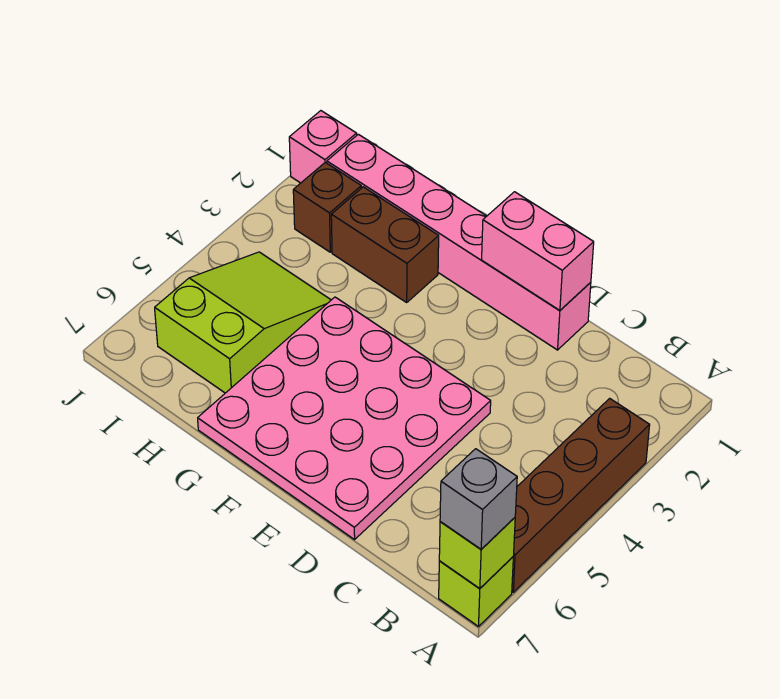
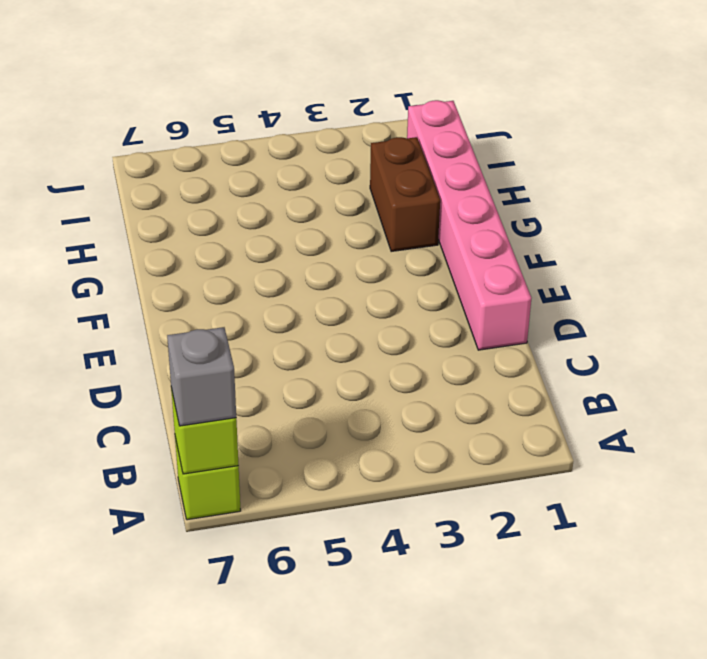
none -> brown 1x4 brick [512,398,650,592]
none -> pink 4x4 plate [198,297,491,540]

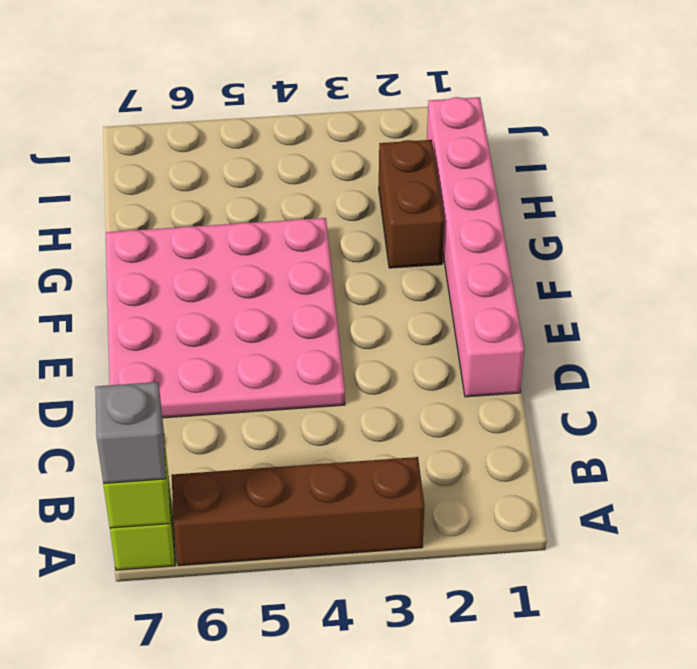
none -> lime 2x3 slope [155,252,331,393]
none -> brown 1x1 brick [293,162,361,252]

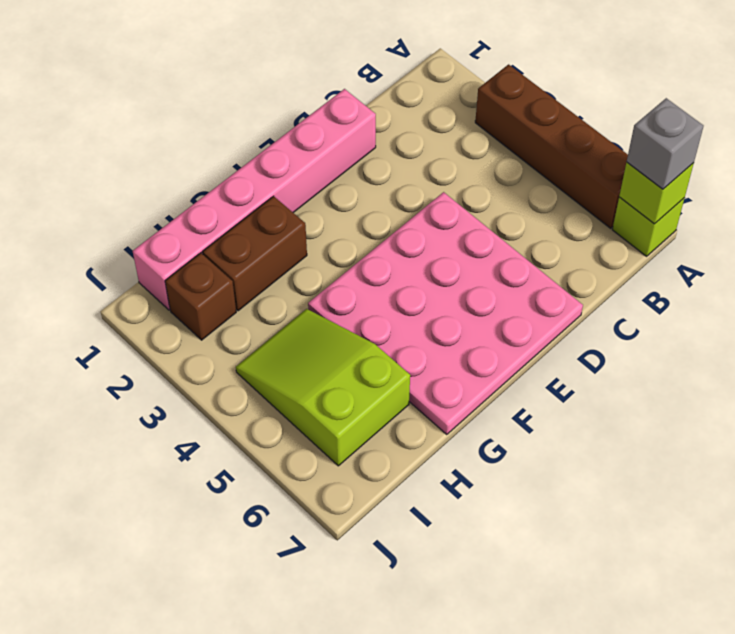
none -> pink 1x1 brick [289,111,357,183]
none -> pink 1x2 brick [482,192,594,311]

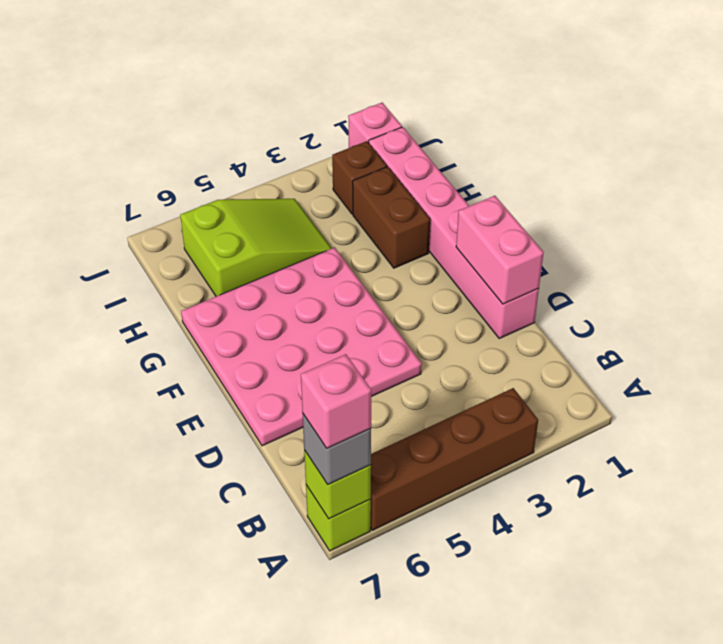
pink 1x1 brick [301,354,371,448] -> none

